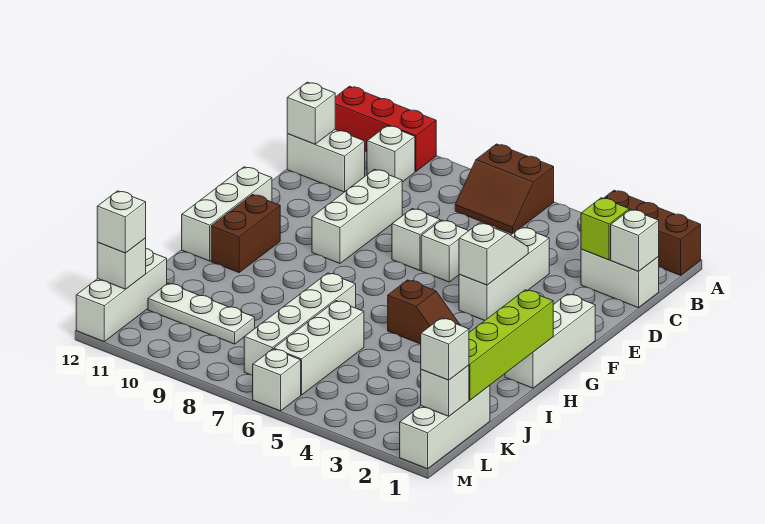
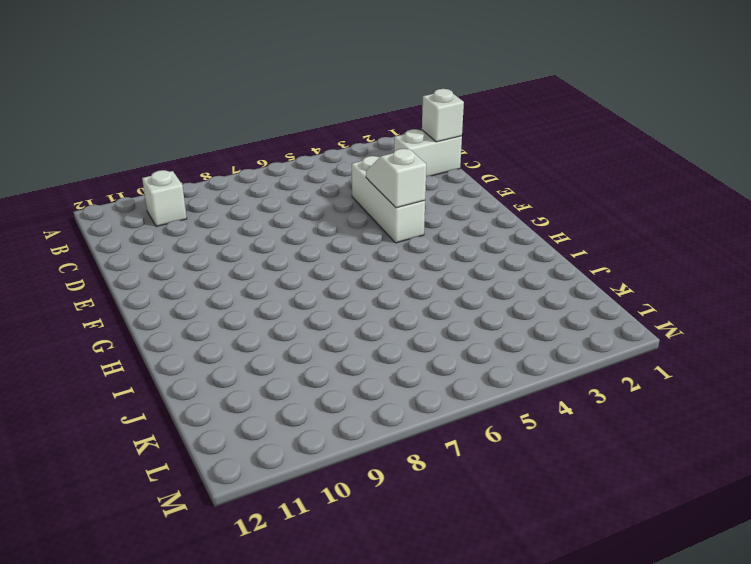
none -> brown 1x3 brick [603,190,701,275]
none -> brown 2x2 slope [455,144,554,234]
none -> red 1x3 brick [335,86,436,171]

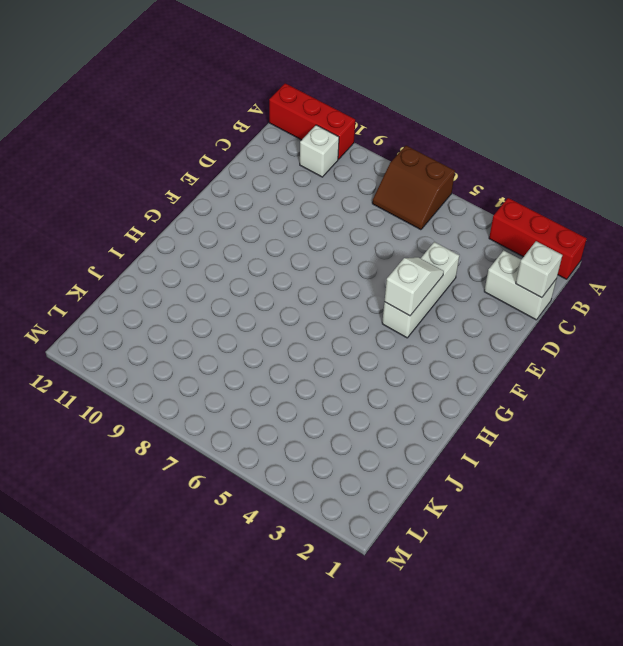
red 1x3 brick [489,198,587,279] -> brown 1x3 brick [603,190,701,275]
none -> white 1x2 brick [287,129,365,192]
none -> white 1x3 brick [312,169,402,263]
none -> white 1x1 brick [421,220,468,282]

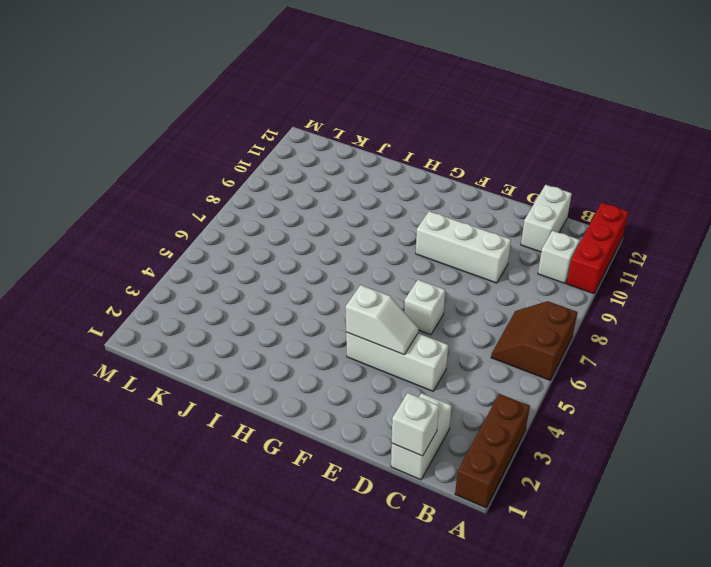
none -> white 1x1 brick [392,209,440,270]
none -> white 1x3 brick [505,294,595,388]
none -> white 1x3 brick [182,167,272,261]

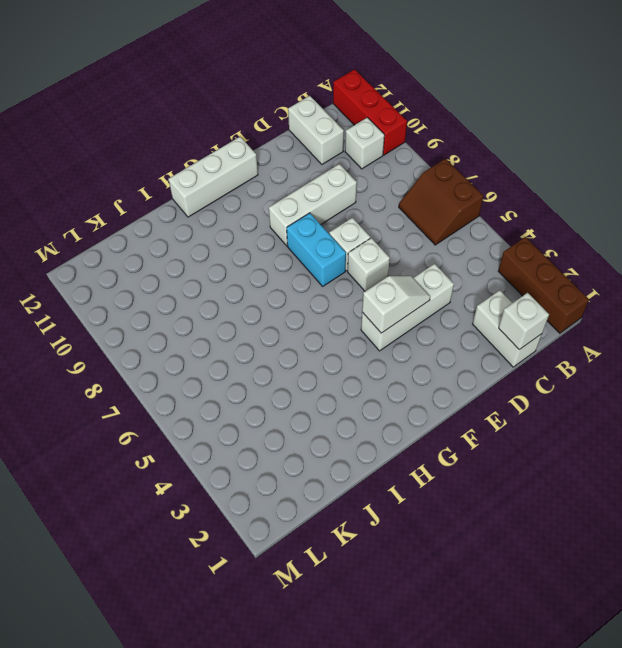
cyan 1x2 brick [287,213,346,286] -> none
none -> white 1x3 brick [505,294,595,388]
none -> brown 1x2 brick [211,195,280,273]
none -> brown 1x2 slope [388,280,461,344]

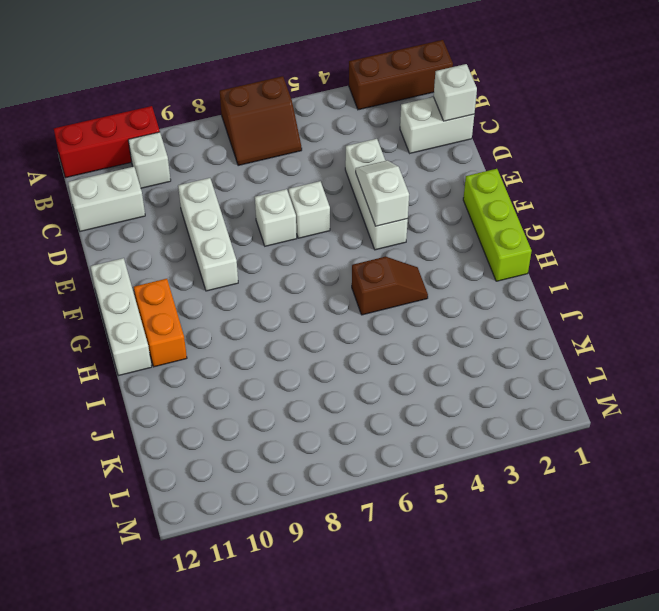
lime 1x3 brick [463,169,532,281] -> white 1x3 brick [505,294,595,388]
orange 1x2 brick [134,279,187,367] -> brown 1x2 brick [211,195,280,273]
none -> white 1x4 brick [244,273,356,375]
none -> white 1x3 brick [274,301,364,395]
none -> white 1x3 brick [400,385,490,469]

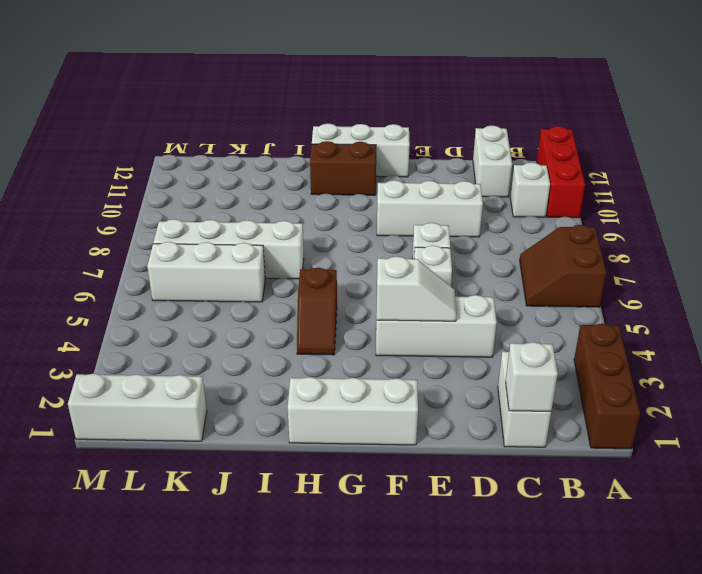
none -> white 1x3 plate [148,283,255,344]
none -> white 1x3 brick [76,249,167,341]
none -> white 1x1 brick [253,349,301,411]

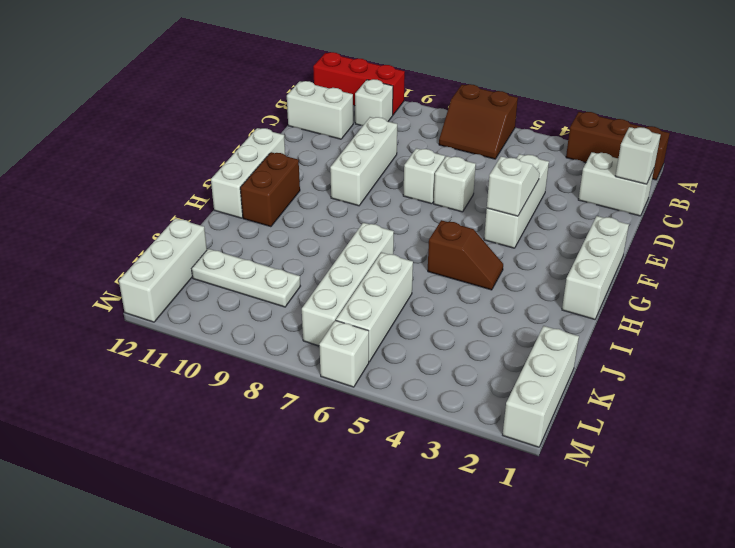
none -> lime 1x1 brick [581,198,629,260]
none -> white 1x1 brick [287,82,335,144]
none -> lime 1x4 brick [469,290,553,400]

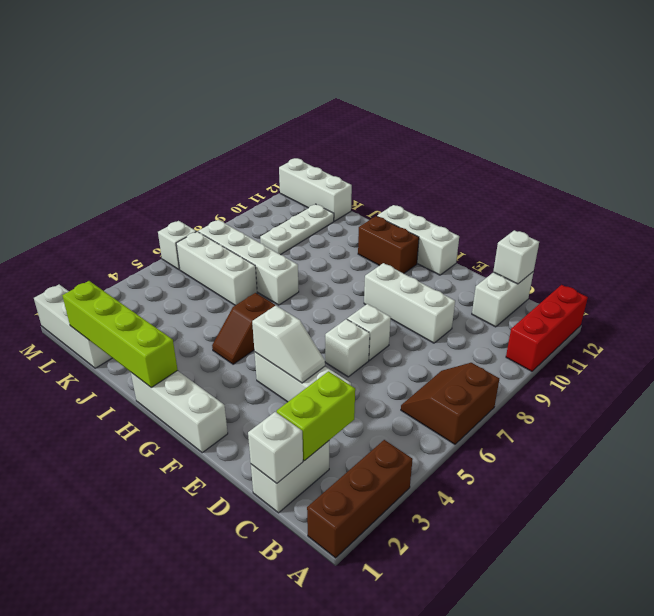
lime 1x2 brick [277,371,355,461] -> lime 1x1 brick [581,198,629,260]
none -> white 1x1 brick [367,126,415,182]
none -> white 1x1 brick [421,365,469,416]
none -> white 1x1 brick [97,238,146,289]

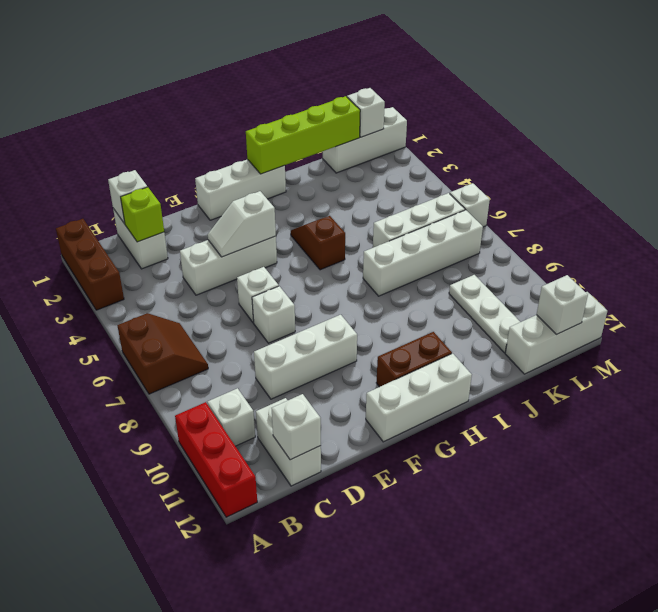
none -> white 1x1 brick [421,318,469,380]
none -> white 1x1 brick [97,191,146,253]

